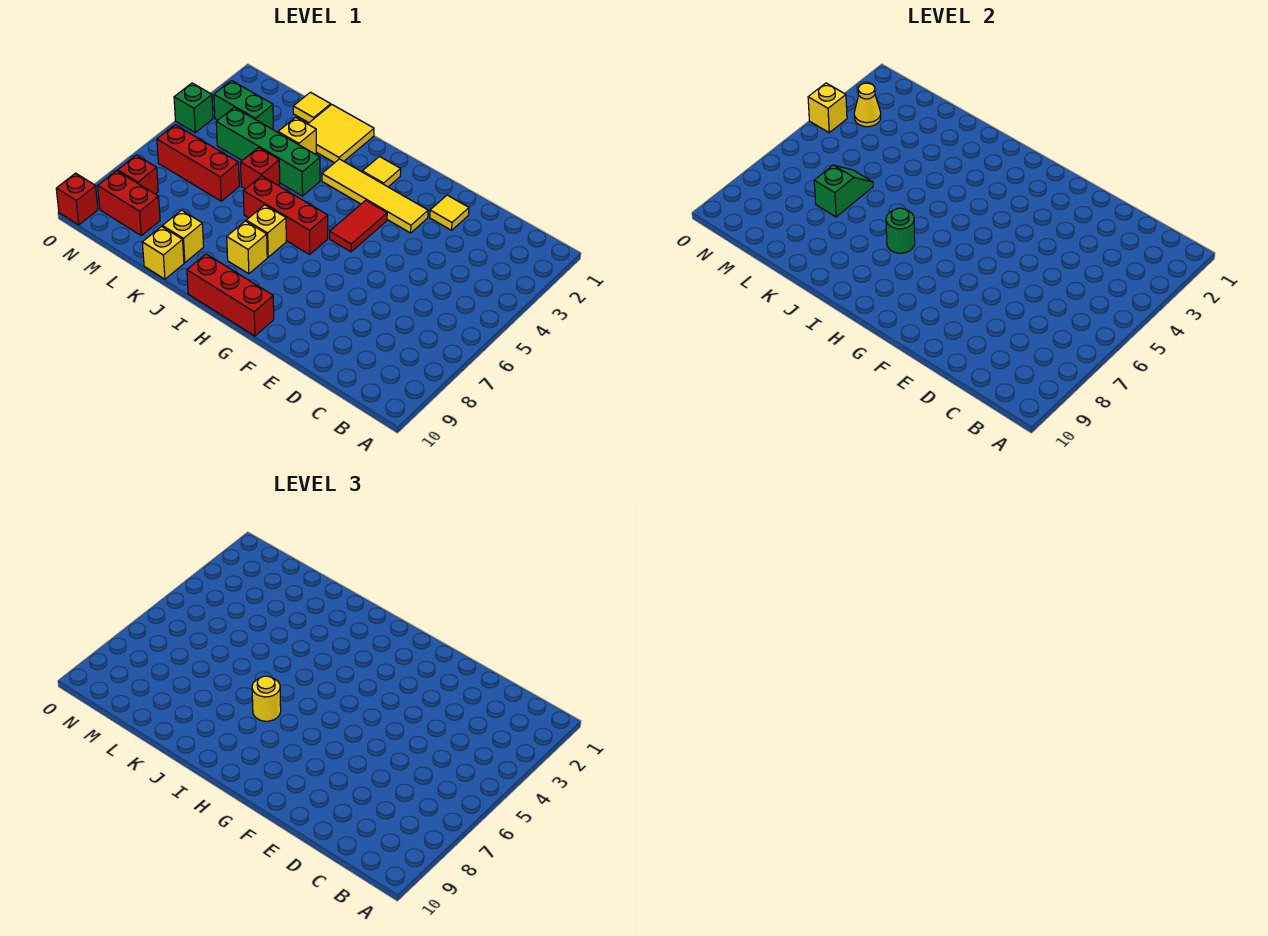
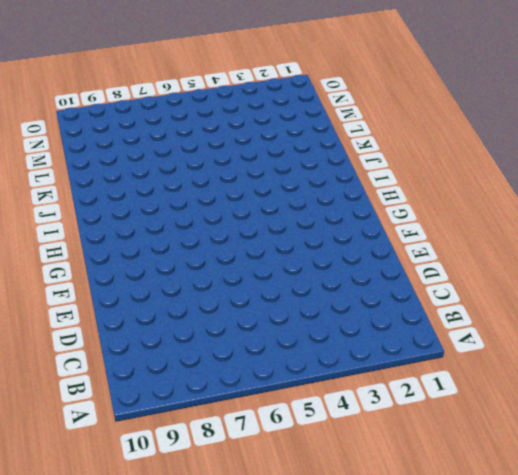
none -> yellow 1x1 tile [430,195,469,230]
none -> yellow 1x4 tile [322,159,428,233]
none -> red 1x2 tile [330,200,387,252]

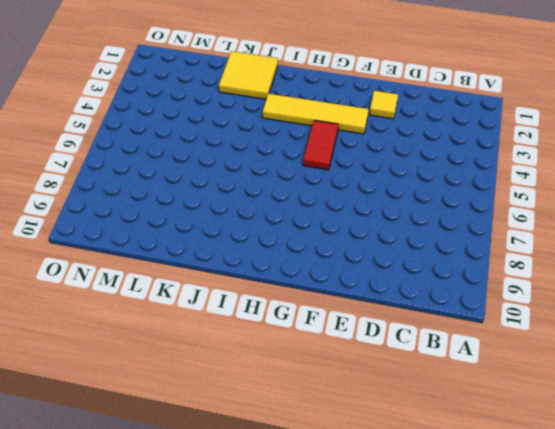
none -> red 1x3 brick [187,254,274,336]
none -> yellow 1x1 tile [362,157,401,187]
none -> red 1x3 brick [243,176,328,254]

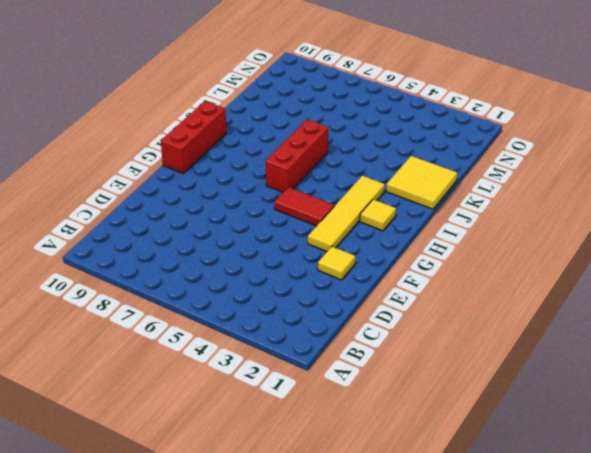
none -> yellow 1x1 brick [246,205,286,257]
none -> yellow 1x1 brick [227,221,267,274]
none -> green 1x4 brick [216,107,320,196]

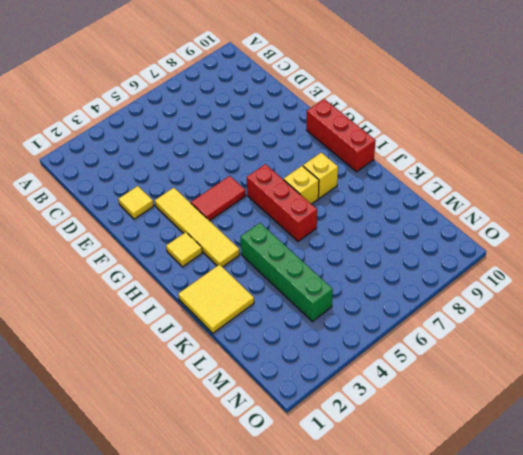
none -> yellow 1x1 brick [278,117,316,154]
none -> red 1x1 brick [241,148,280,189]
none -> yellow 1x1 brick [163,210,204,263]

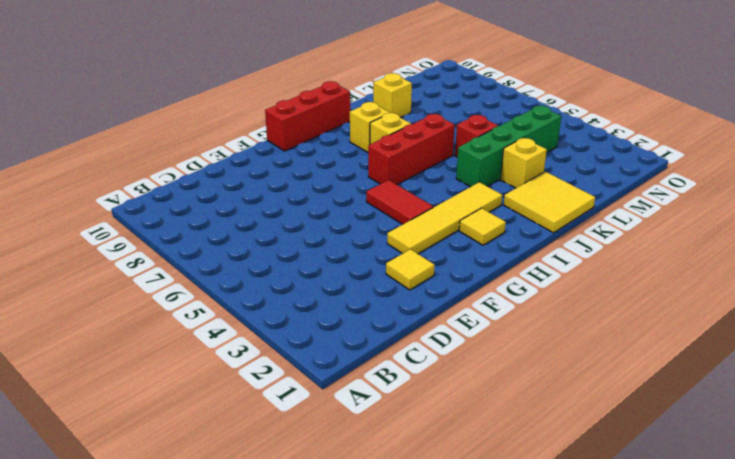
none -> yellow 1x1 brick [142,227,184,279]
none -> yellow 1x1 tile [293,92,331,123]
none -> red 1x3 brick [157,125,239,201]

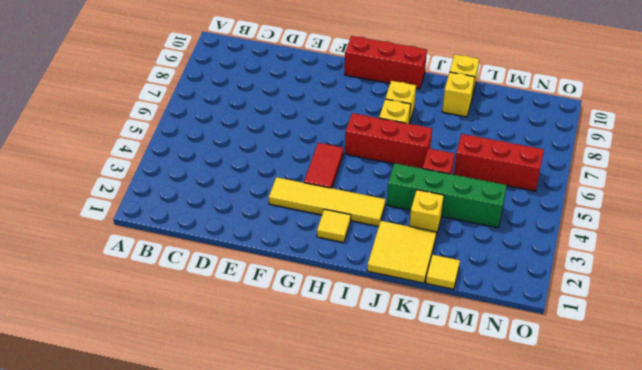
none -> yellow 1x1 tile [430,195,469,230]
none -> green 1x2 brick [214,81,273,129]
none -> red 1x2 brick [98,171,160,236]

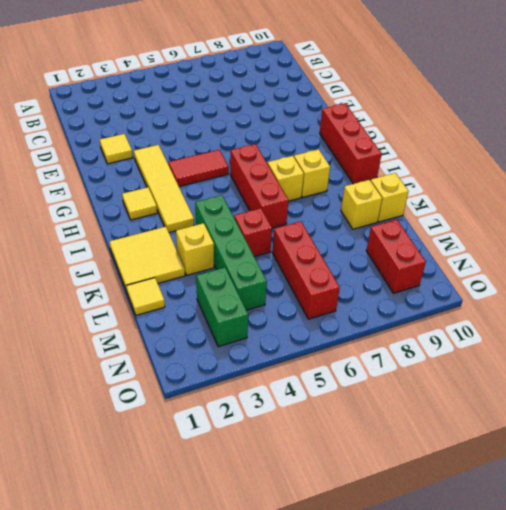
none -> red 1x1 brick [118,155,158,194]
none -> green 1x1 brick [174,83,213,133]
none -> red 1x1 brick [56,173,98,225]

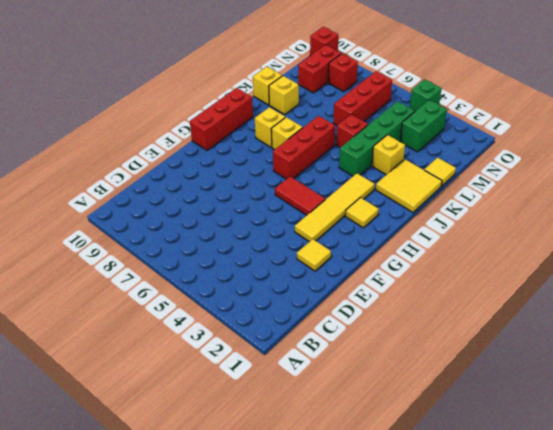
none -> green 1x1 round brick [886,208,915,253]
none -> green 1x2 slope [814,165,873,217]
none -> yellow 1x1 cone [854,83,881,127]

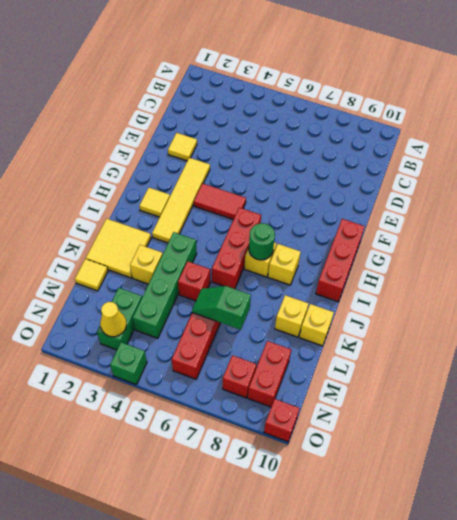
none -> yellow 1x1 brick [808,83,847,133]
none -> yellow 1x1 round brick [252,676,281,721]

